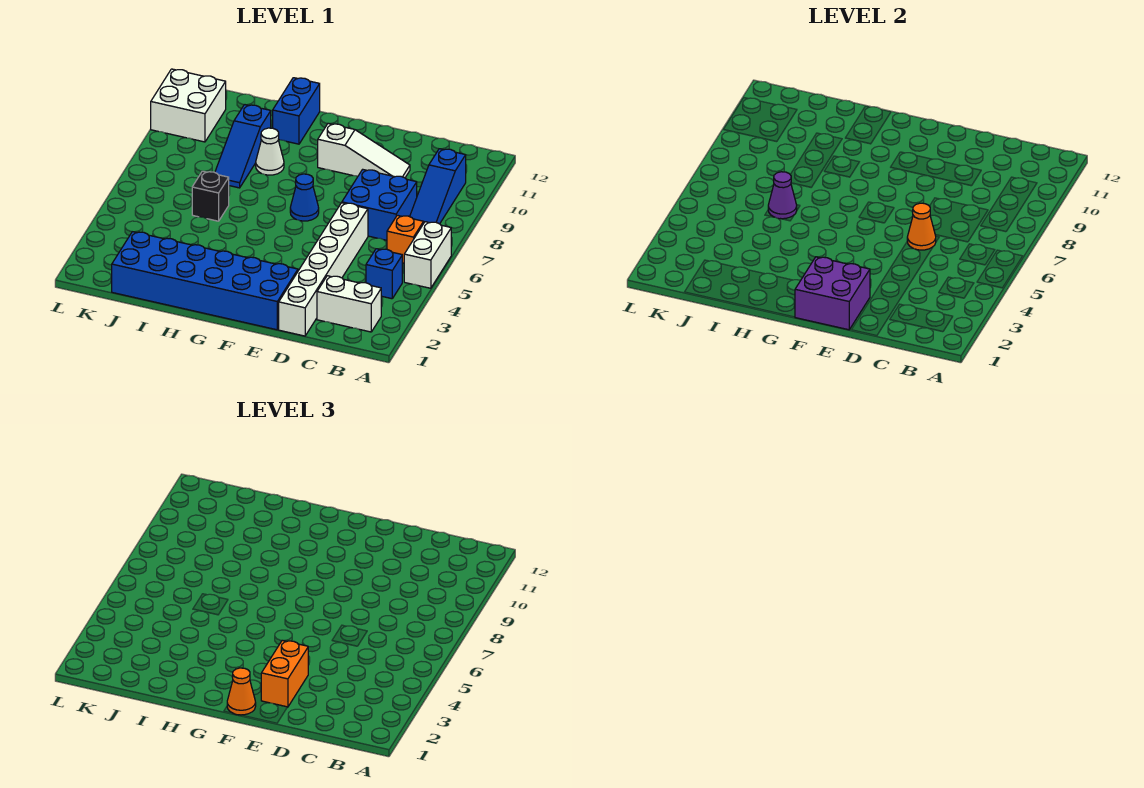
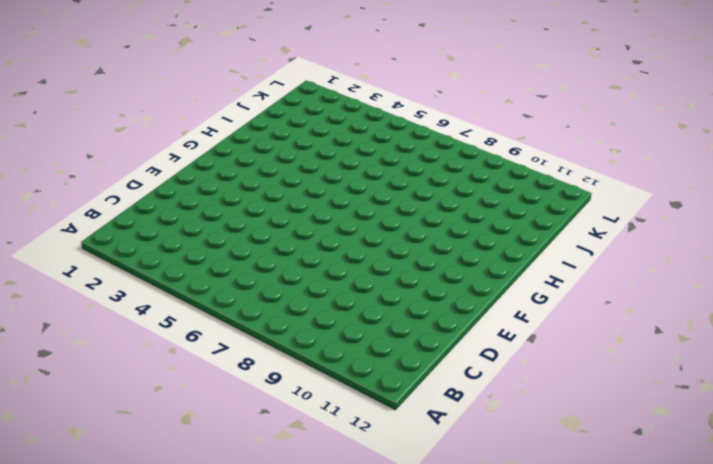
none -> white 1x2 brick [404,222,451,288]
none -> white 1x2 brick [317,276,381,332]
none -> blue 1x1 brick [366,249,402,299]

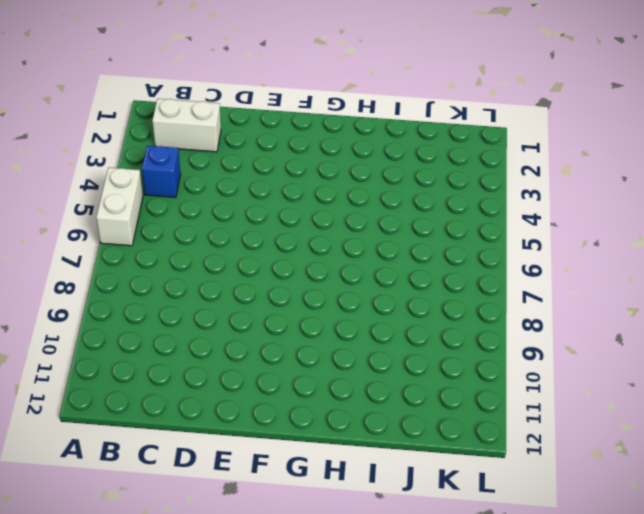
none -> orange 1x1 brick [387,215,424,263]
none -> blue 1x3 slope [410,149,466,224]
none -> blue 2x2 brick [342,169,417,240]

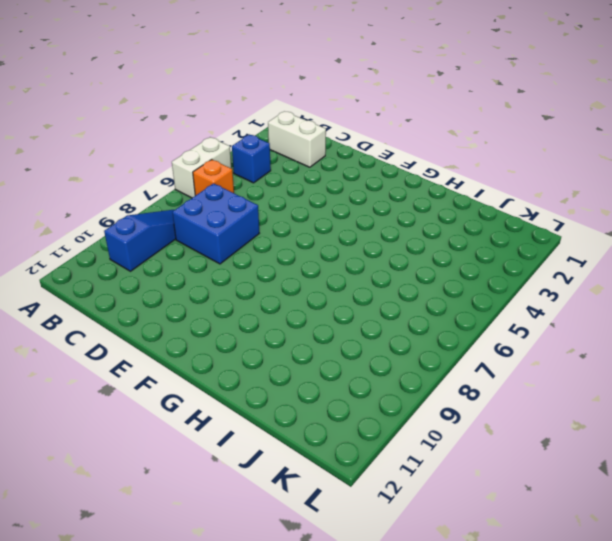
none -> white 1x6 brick [279,203,368,336]
none -> white 1x3 slope [318,123,410,178]
none -> blue 2x6 brick [112,232,298,330]

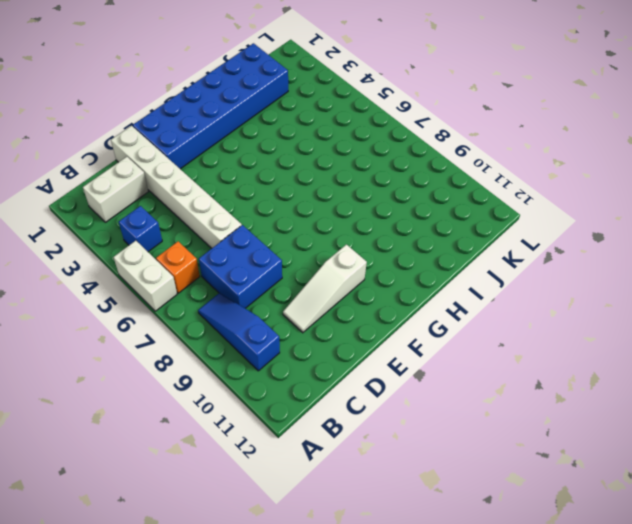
none -> blue 1x1 cone [290,174,319,221]
none -> white 1x1 cone [256,128,284,175]
none -> blue 1x2 brick [273,78,320,144]

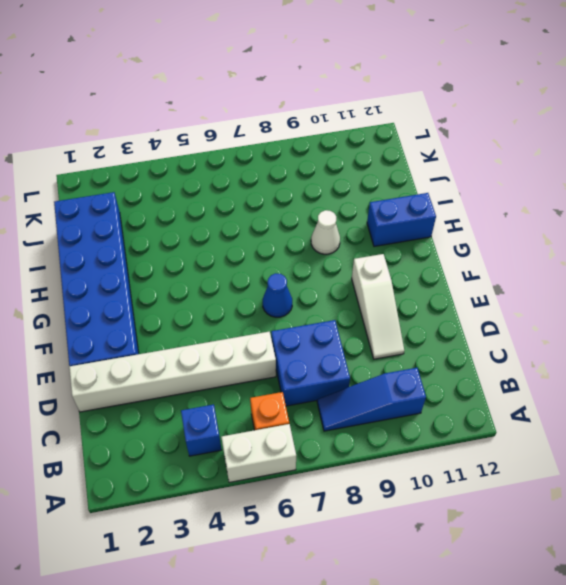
none -> white 1x2 brick [317,276,381,332]
none -> black 1x1 brick [192,171,229,221]
none -> blue 1x3 slope [215,105,271,188]

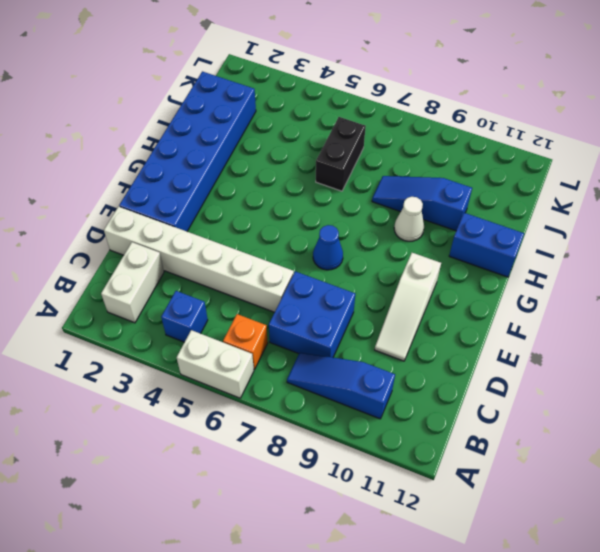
black 1x2 brick [316,117,366,191] -> black 1x1 brick [192,171,229,221]
none -> white 2x2 brick [151,69,226,142]
none -> orange 1x1 cone [907,203,936,250]
none -> purple 2x2 brick [795,257,870,330]

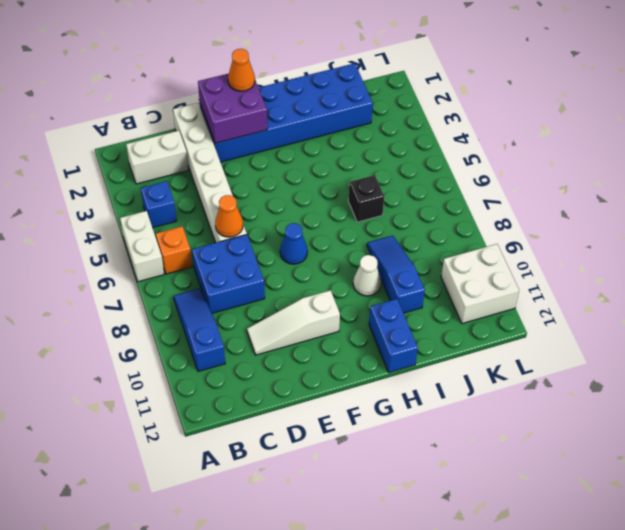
none -> purple 1x1 cone [768,172,797,219]
none -> orange 1x2 brick [261,640,308,707]

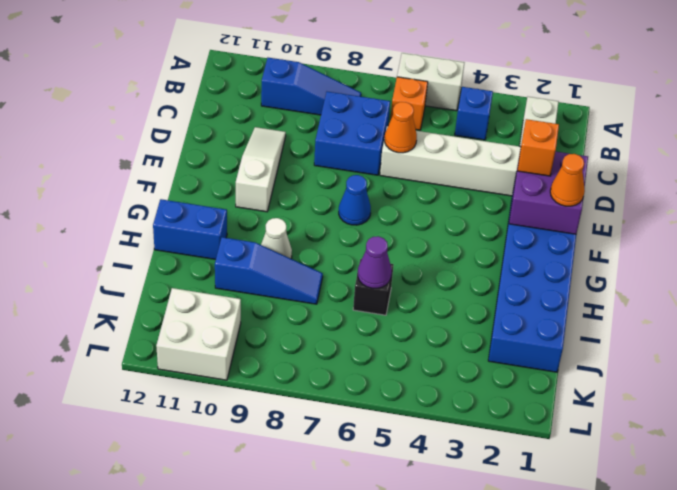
orange 1x1 brick [517,119,559,176] -> orange 1x2 brick [261,640,308,707]

